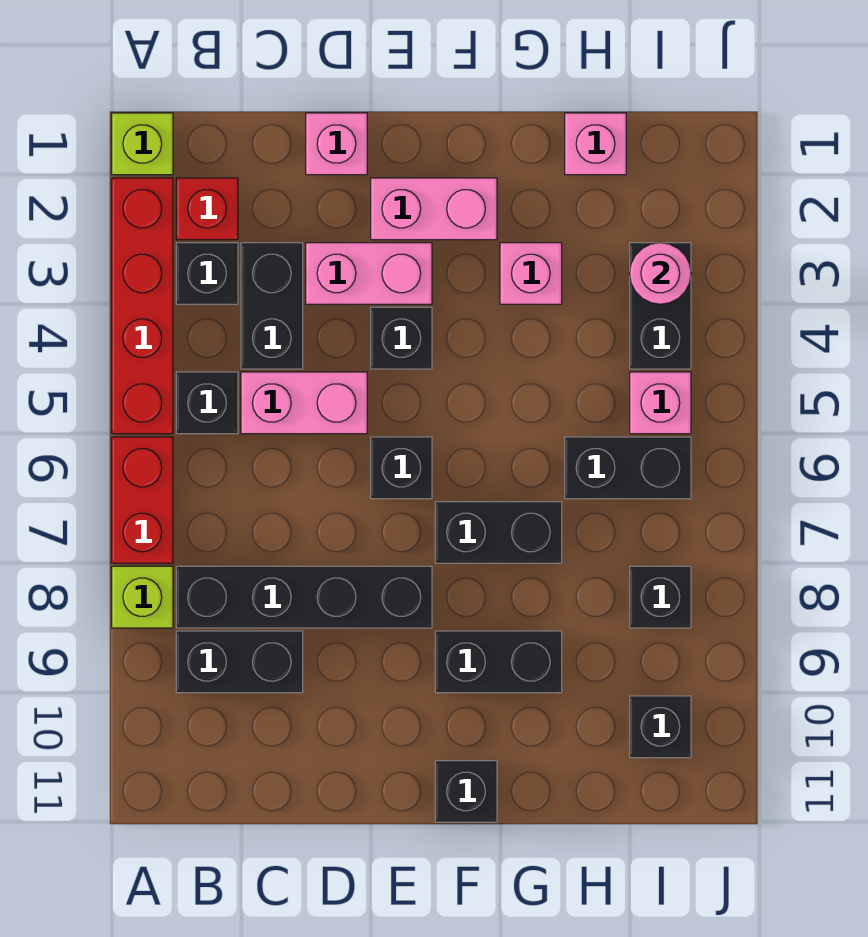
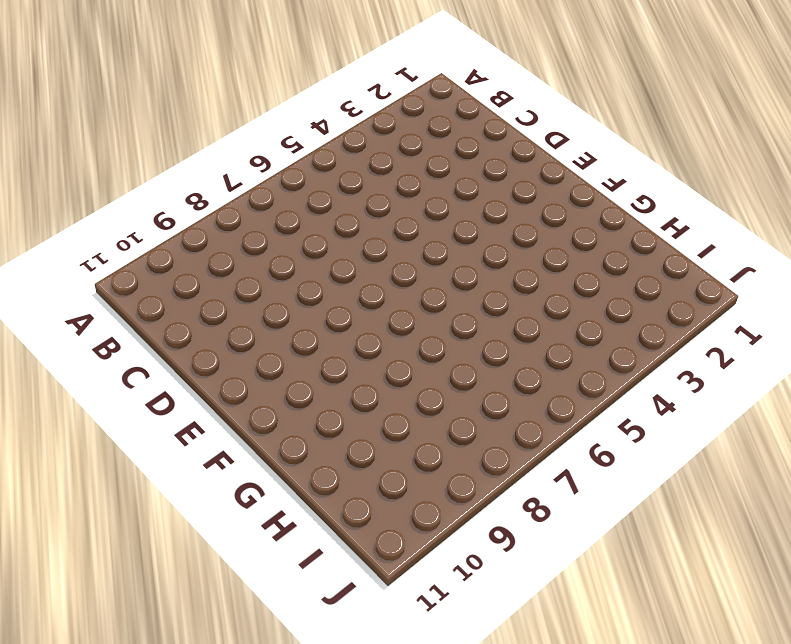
none -> lime 1x1 brick [112,113,173,175]
none -> red 1x4 brick [112,178,173,434]
none -> red 1x2 brick [112,437,173,563]

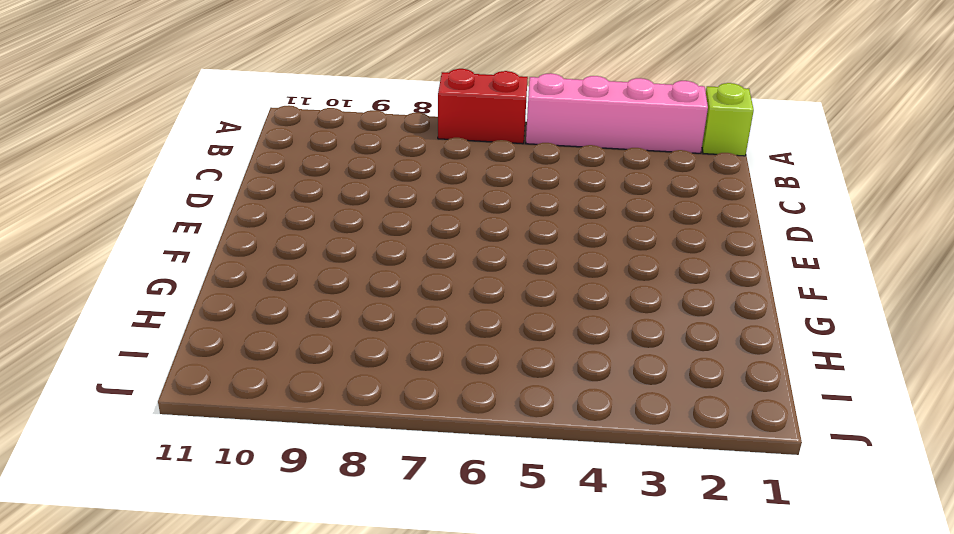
pink 1x4 brick [526,73,708,153] -> red 1x4 brick [112,178,173,434]
none -> lime 1x1 brick [112,566,173,628]
none -> red 1x1 brick [176,178,238,240]
none -> black 1x1 brick [176,243,238,304]

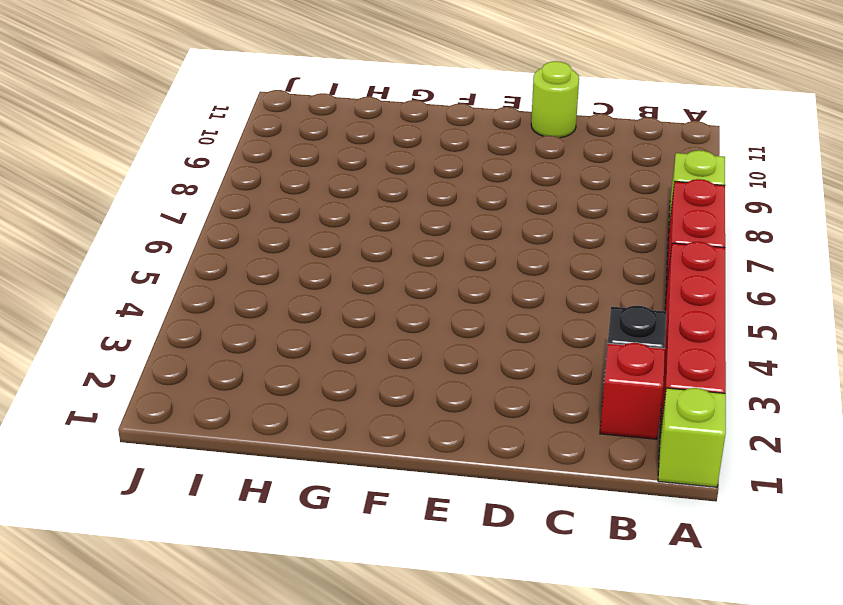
lime 1x1 round brick [531,61,579,138] -> none
none -> black 1x1 brick [176,372,238,434]
none -> black 1x4 brick [176,566,432,628]
none -> black 1x2 brick [176,631,303,693]

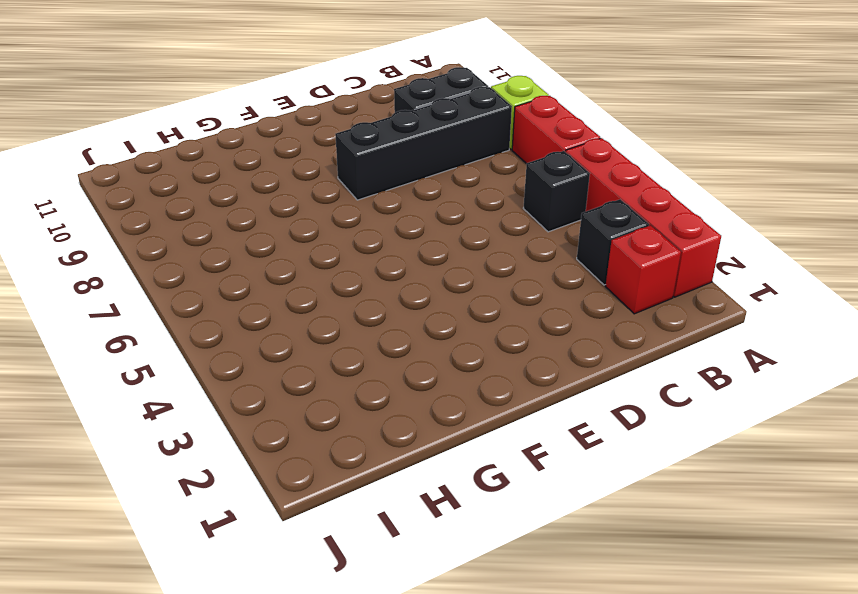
none -> lime 1x1 brick [112,113,173,175]
none -> black 1x2 brick [241,243,303,369]
none -> pink 1x2 brick [241,372,367,434]

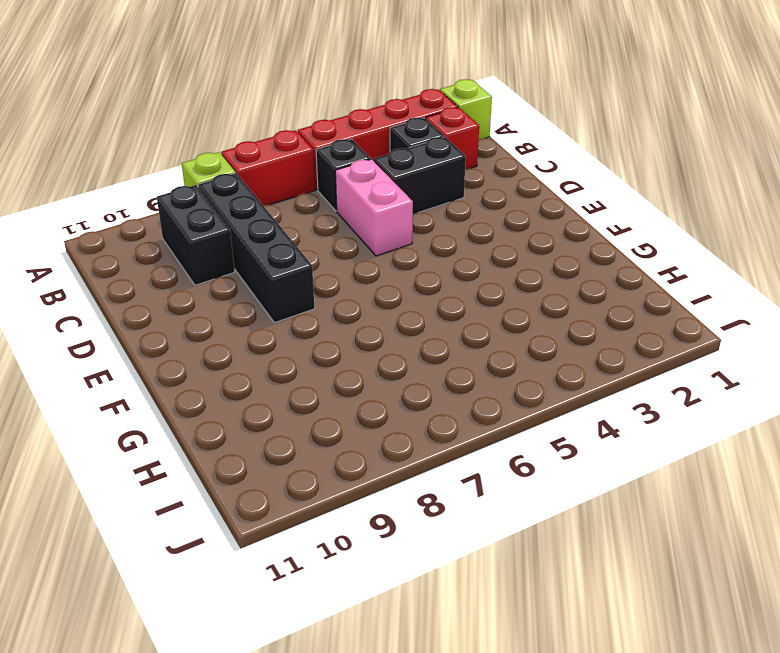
none -> pink 1x1 brick [306,113,367,175]
none -> pink 1x2 brick [306,243,432,304]
none -> pink 1x2 brick [371,178,497,240]

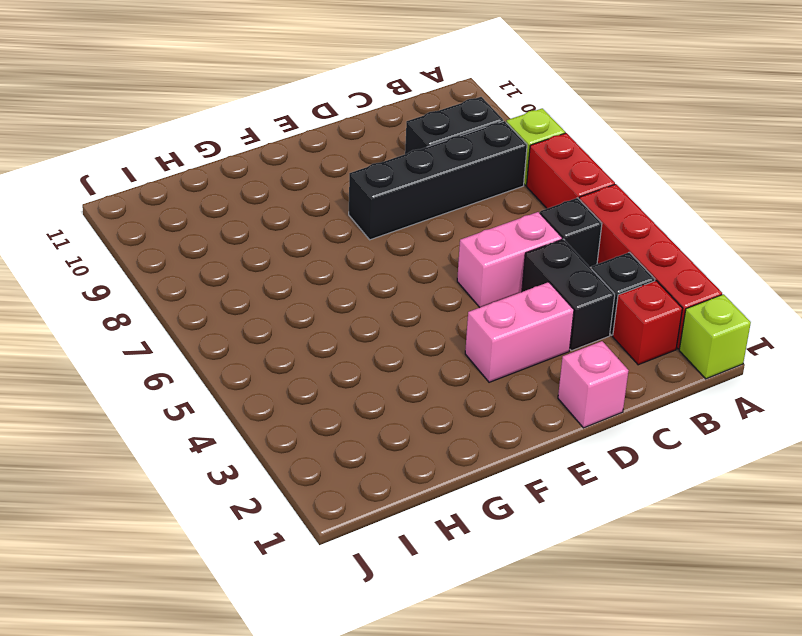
none -> pink 1x2 brick [371,178,497,240]
none -> black 1x1 brick [371,307,432,369]
none -> black 1x1 brick [371,437,432,499]

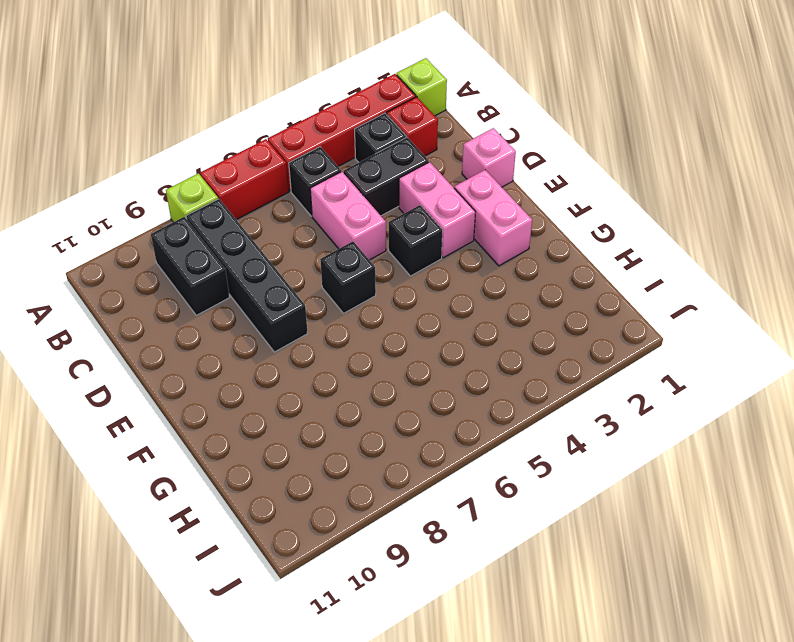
none -> black 1x2 brick [435,502,562,563]
none -> black 1x2 brick [435,631,562,693]
none -> black 1x1 brick [435,761,497,822]

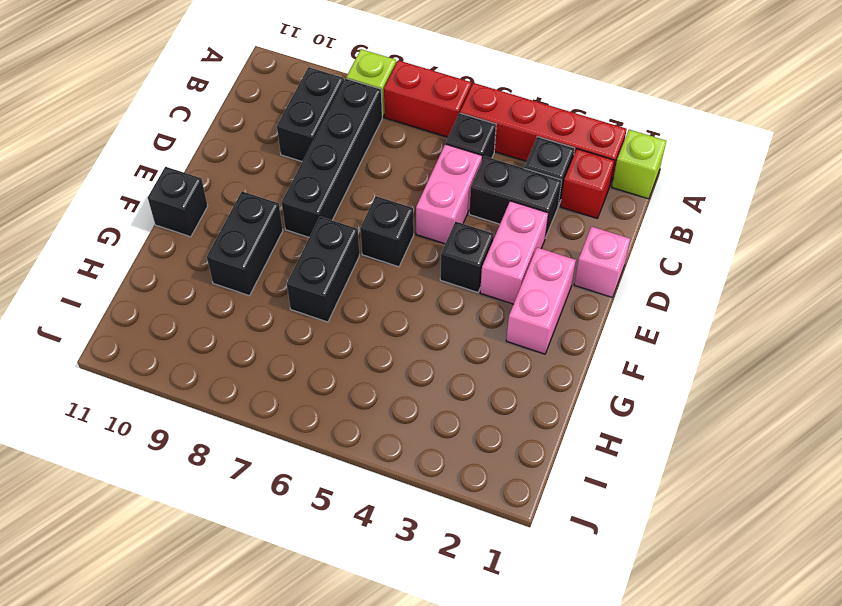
none -> pink 1x1 brick [500,243,562,304]
none -> pink 1x1 brick [565,113,626,175]
none -> black 1x2 brick [565,437,691,499]

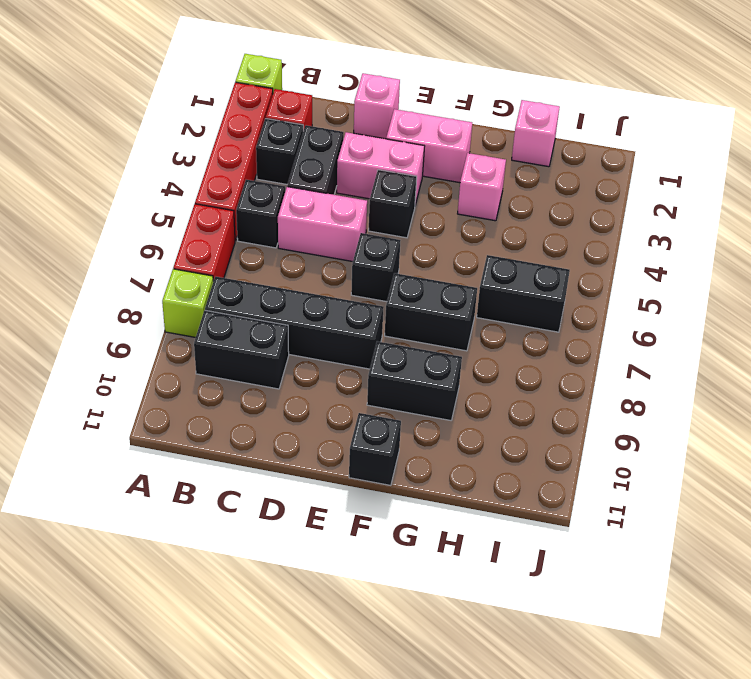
none -> black 1x2 brick [630,243,691,369]
none -> pink 1x1 brick [630,372,691,434]
none -> black 1x1 brick [630,566,691,628]

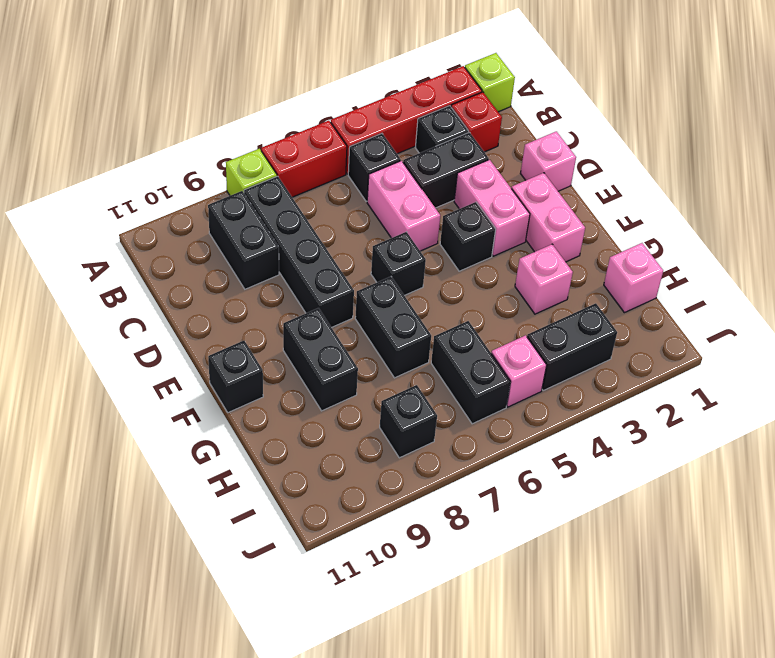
none -> black 1x1 brick [630,696,691,758]
none -> pink 1x1 round brick [630,243,691,304]

